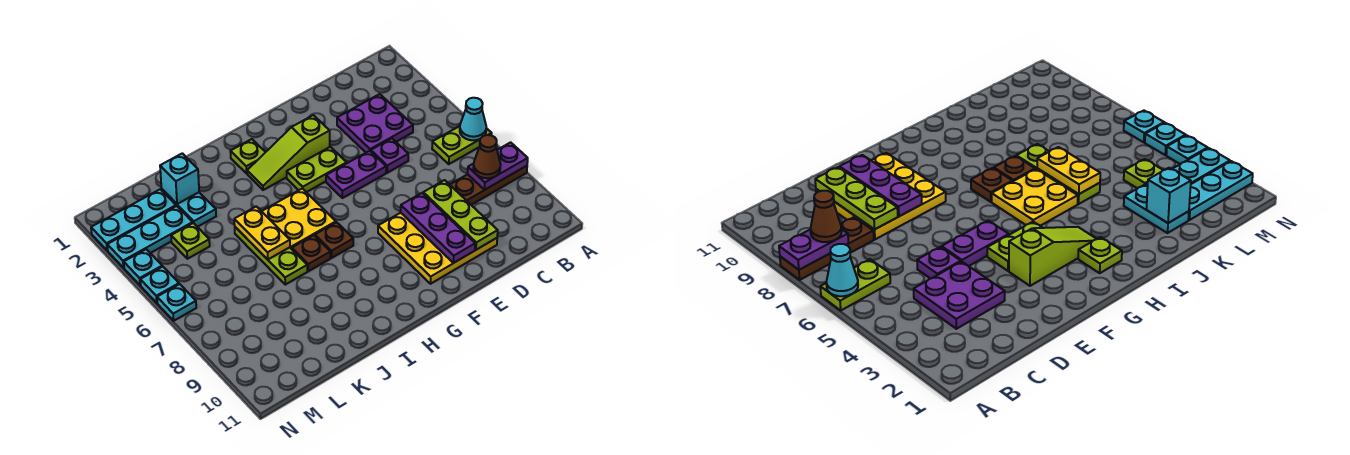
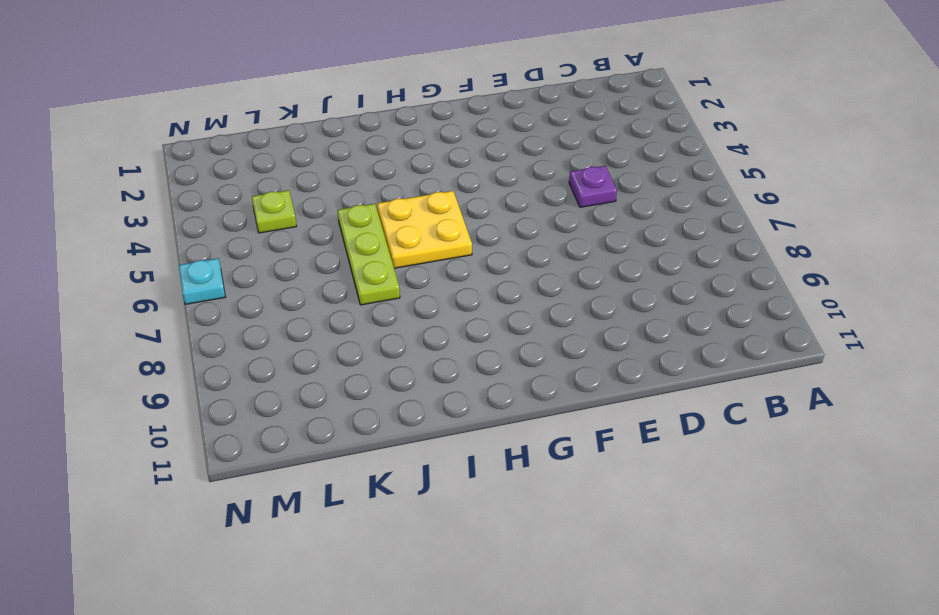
none -> lime 1x2 plate [432,126,492,164]
none -> brown 1x3 plate [450,166,527,205]
none -> purple 2x2 plate [337,94,413,152]

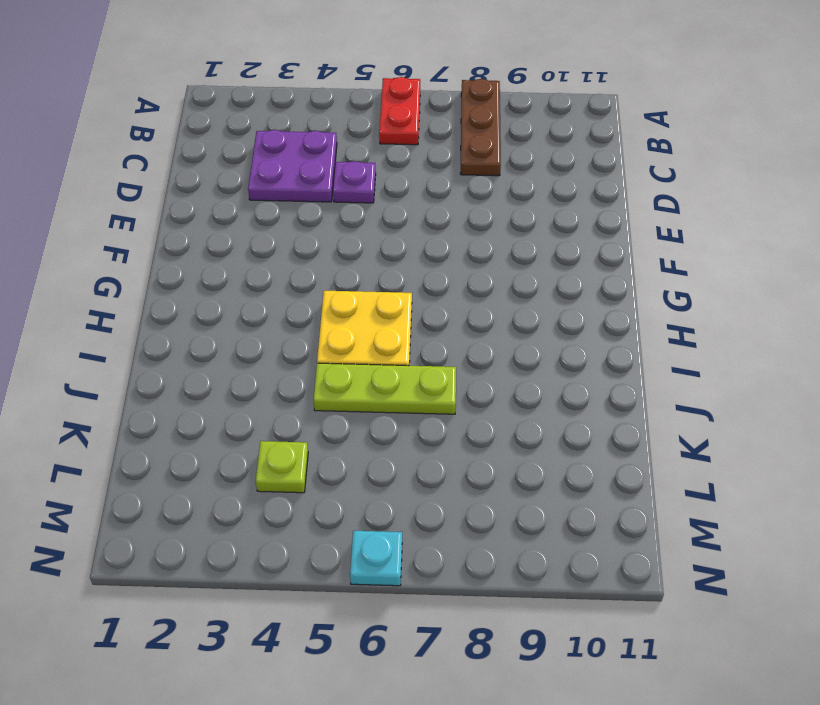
red 1x2 plate [379,77,420,145] -> lime 1x2 plate [432,126,492,164]
none -> yellow 3x3 plate [378,213,497,284]
none -> purple 1x2 plate [326,151,386,198]
none -> lime 1x3 slope [247,115,330,190]

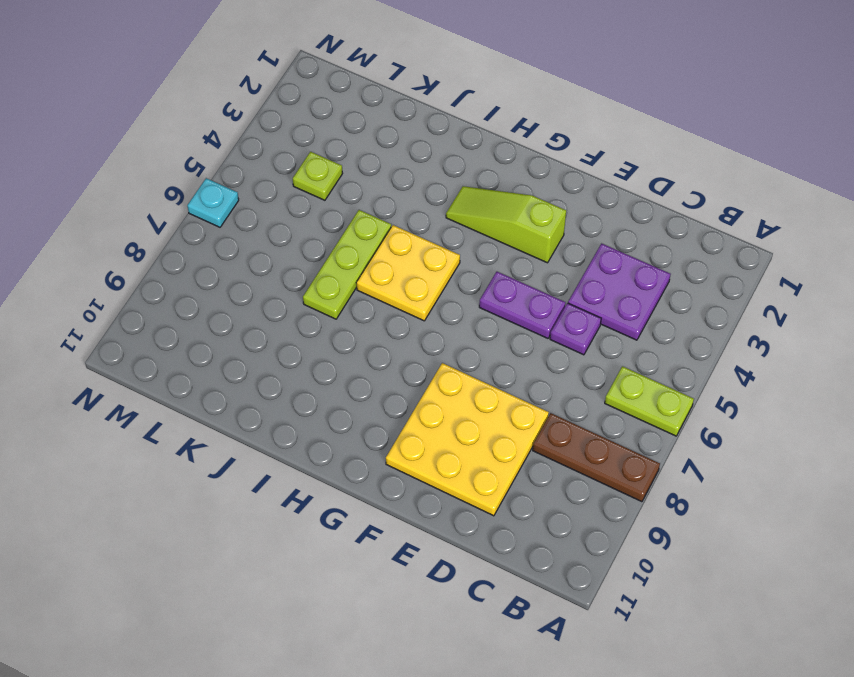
none -> lime 1x2 plate [287,147,347,192]
none -> lime 1x1 plate [230,139,265,174]
none -> brown 1x1 plate [315,222,353,258]

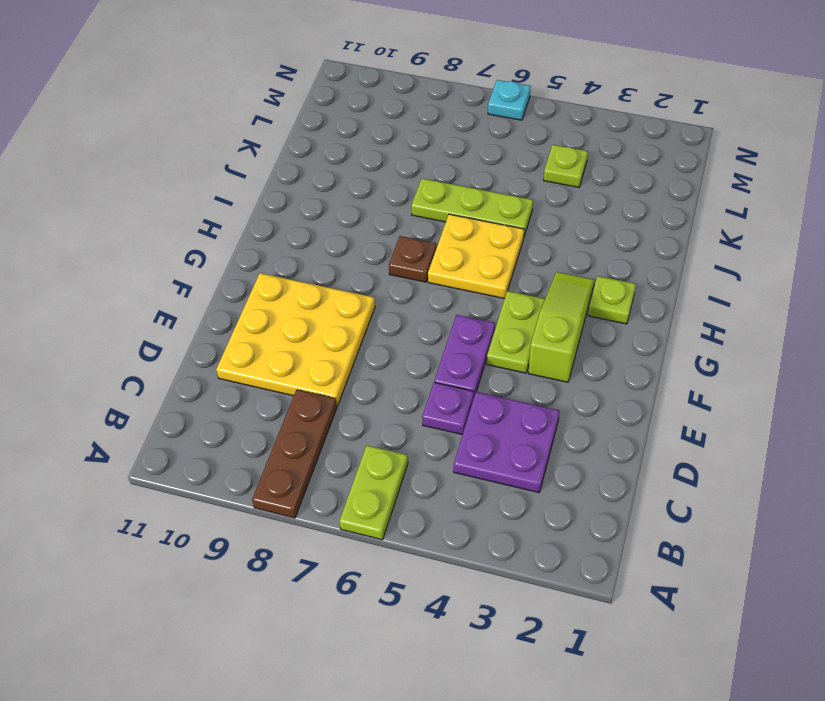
none -> brown 1x1 plate [292,235,330,271]
none -> cyan 1x2 plate [162,189,216,227]
none -> cyan 1x3 plate [91,189,176,251]

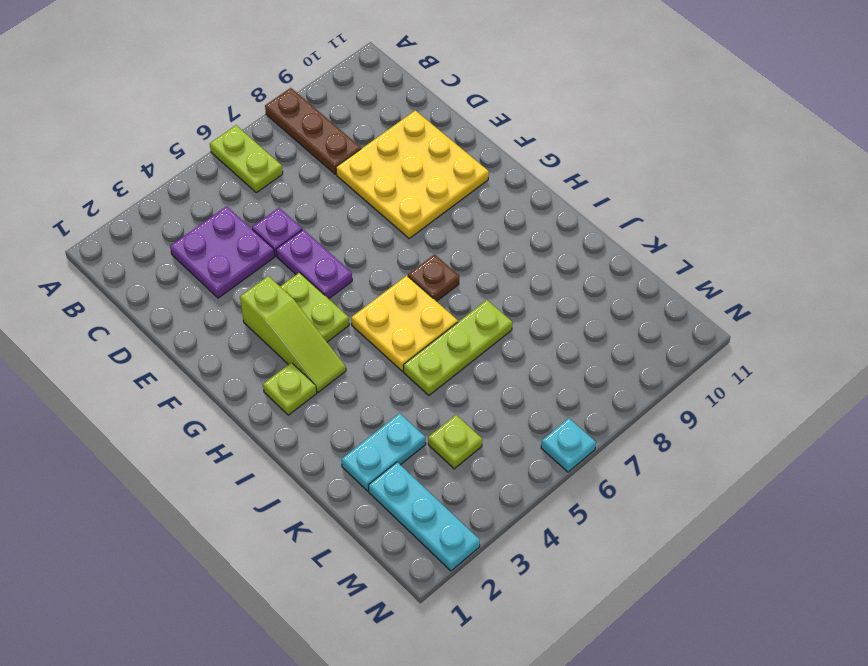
none -> brown 1x1 plate [292,235,330,271]
none -> cyan 1x3 plate [107,206,193,268]
none -> cyan 1x1 plate [124,249,162,285]

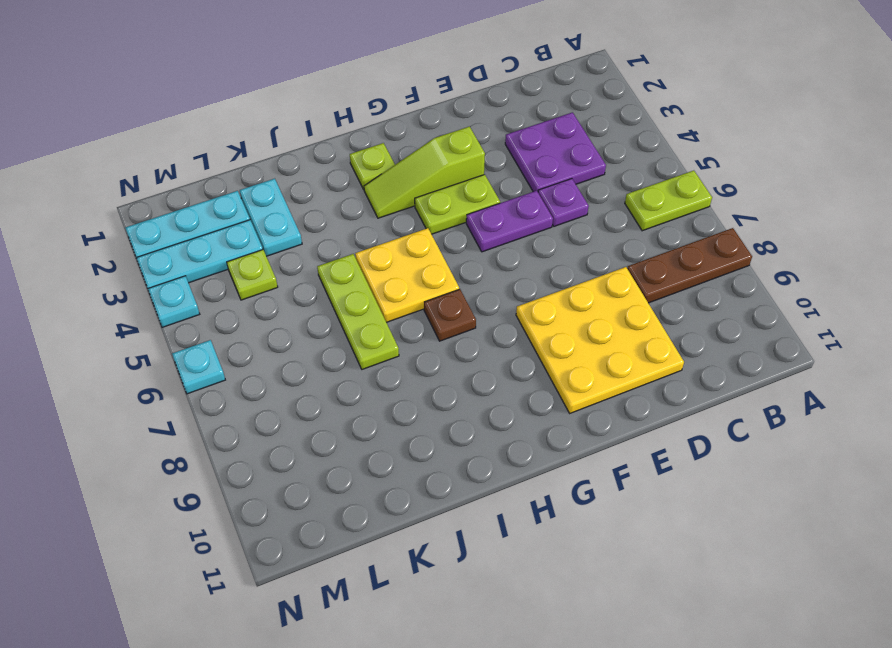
none -> brown 1x1 plate [292,235,330,271]
none -> cyan 1x1 plate [140,267,179,303]
none -> cyan 1x1 cone [460,98,486,140]

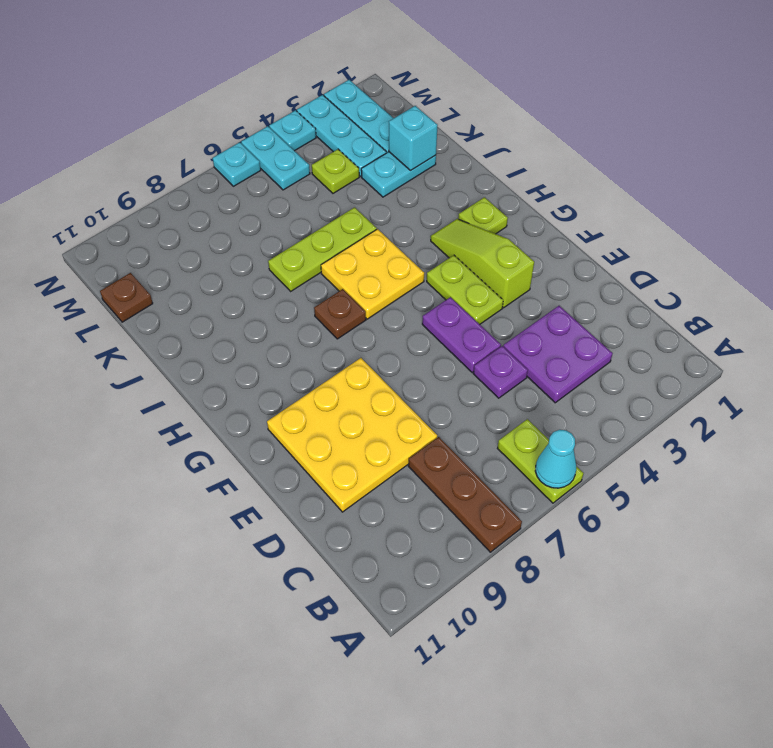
brown 1x1 plate [100,273,153,322] -> brown 1x1 plate moved to [292,235,330,271]
cyan 1x2 plate [241,126,310,190] -> cyan 1x1 plate [140,267,179,303]
none -> purple 1x2 plate [468,142,528,190]
none -> lime 1x3 plate [423,180,498,250]
none -> purple 1x3 plate [401,193,475,263]

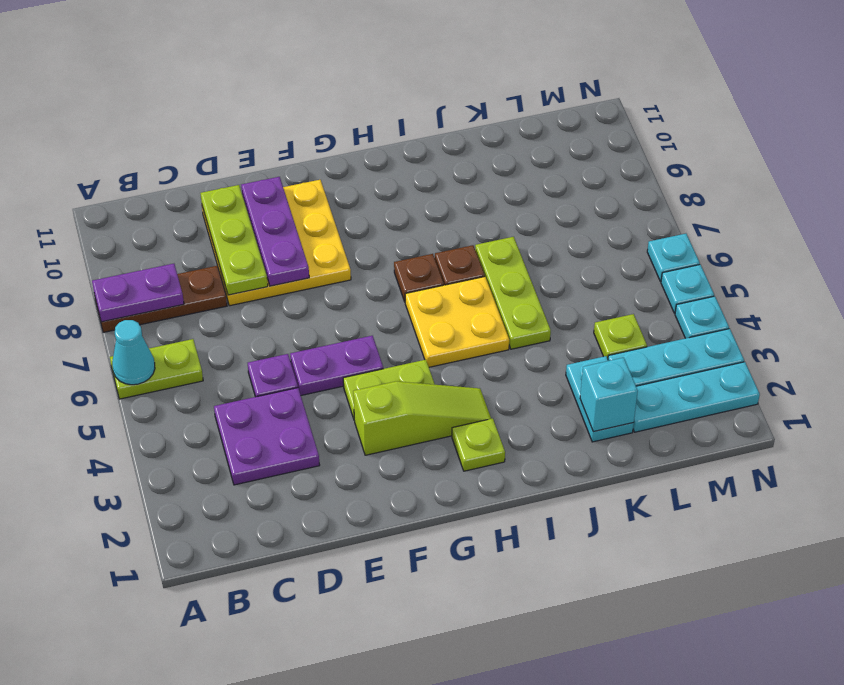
none -> yellow 1x2 plate [234,206,290,259]
none -> brown 1x1 cone [473,135,501,178]

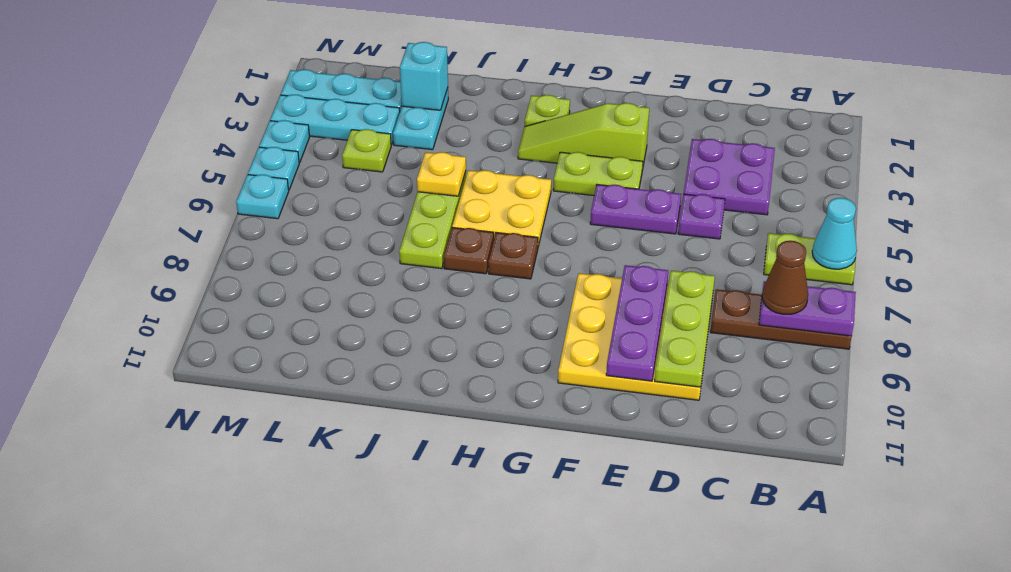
yellow 1x1 plate [417,152,466,196] -> yellow 1x2 plate [234,206,290,259]

